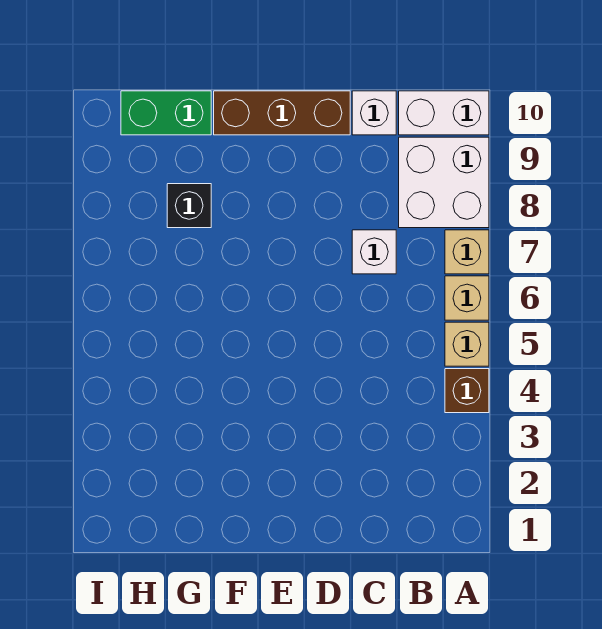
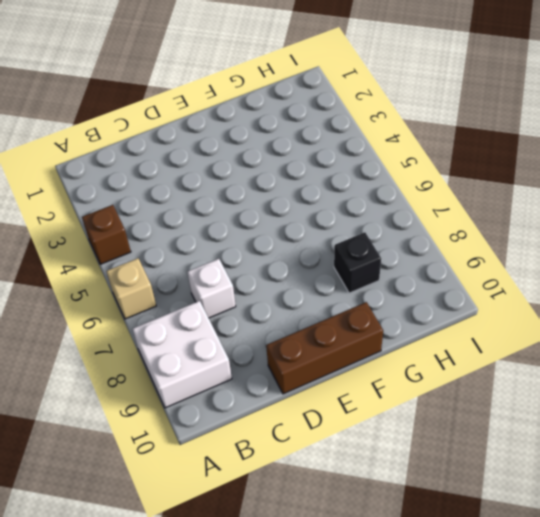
none -> tan 1x1 brick [445,322,489,366]
none -> tan 1x1 brick [445,230,489,274]

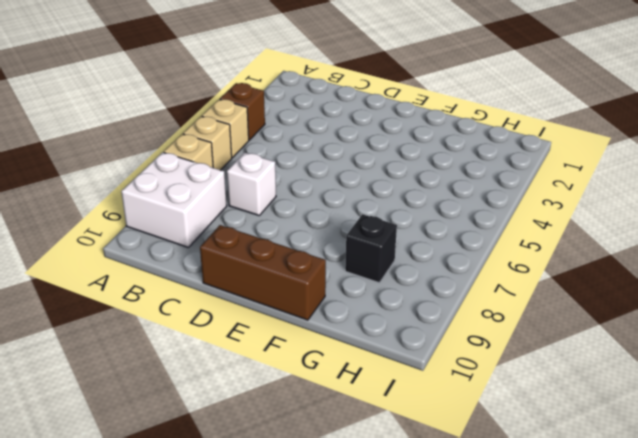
none -> white 1x2 brick [399,91,489,135]
none -> white 1x1 brick [352,91,396,135]

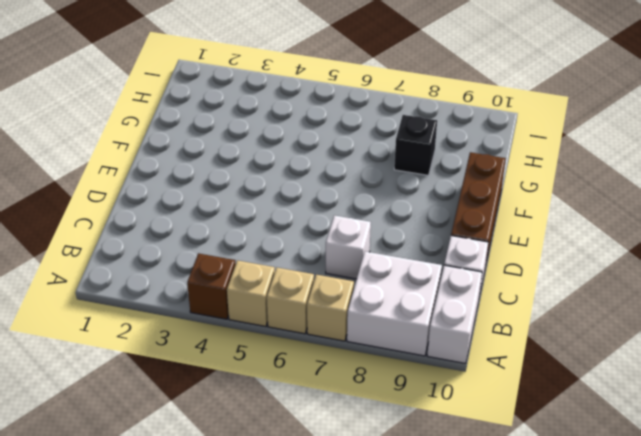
none -> green 1x2 brick [121,91,211,135]

